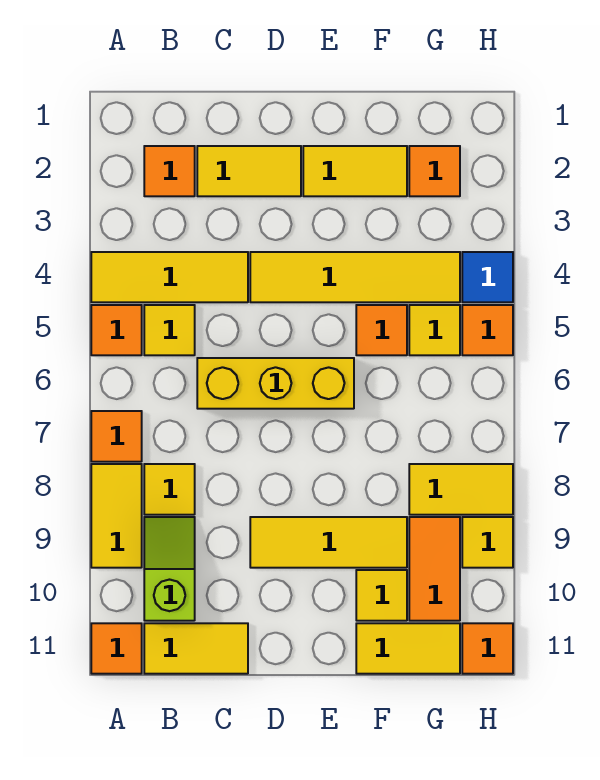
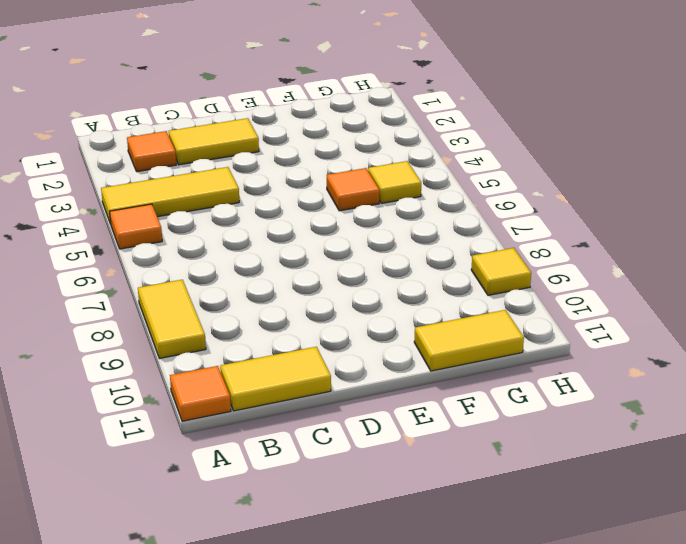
none -> orange 1x1 tile [91,411,142,462]
none -> yellow 1x1 tile [144,305,195,355]
none -> yellow 1x1 tile [144,464,195,515]

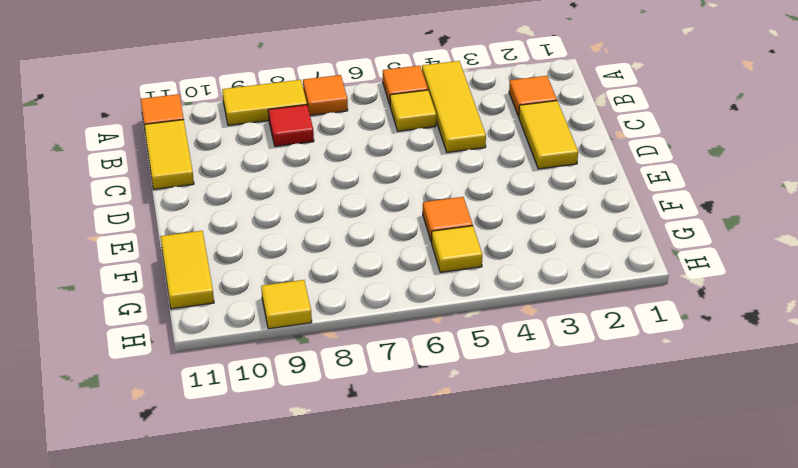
red 1x1 tile [268,105,314,147] -> yellow 1x1 tile [144,464,195,515]
none -> lime 1x2 slope [144,517,195,621]
none -> yellow 1x3 brick [197,358,354,409]
none -> yellow 1x4 tile [250,252,460,302]

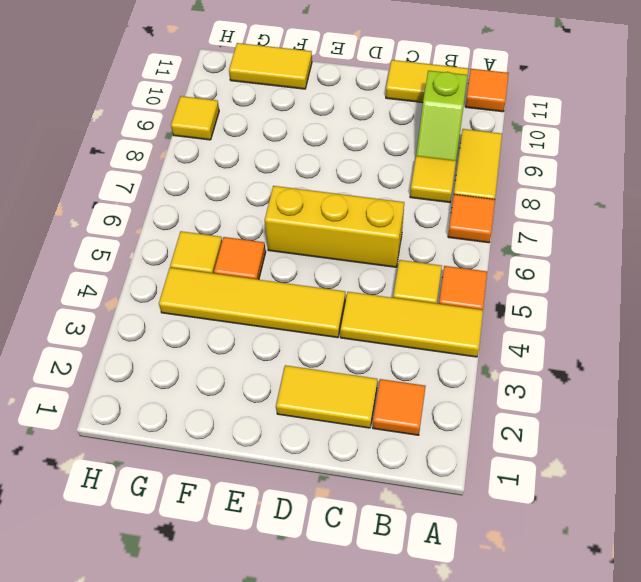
none -> yellow 1x3 tile [250,517,407,568]
none -> yellow 1x2 tile [303,146,407,196]
none -> yellow 1x1 tile [356,570,407,621]

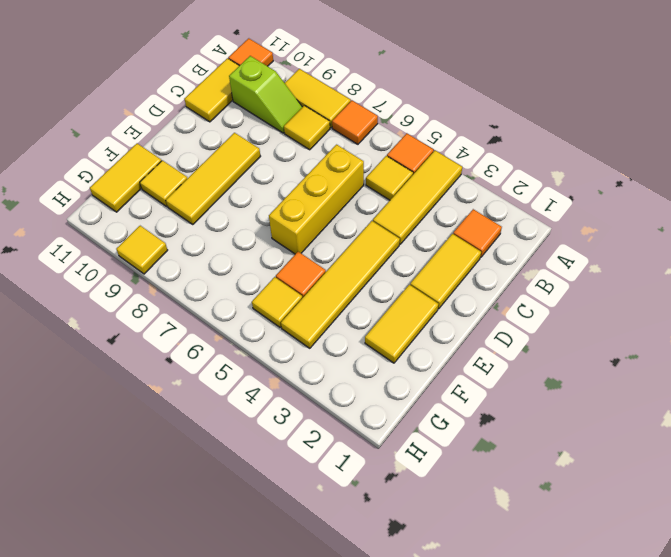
none -> orange 1x1 tile [409,146,460,196]
none -> yellow 1x2 tile [409,464,513,515]
none -> orange 1x2 tile [409,517,460,621]

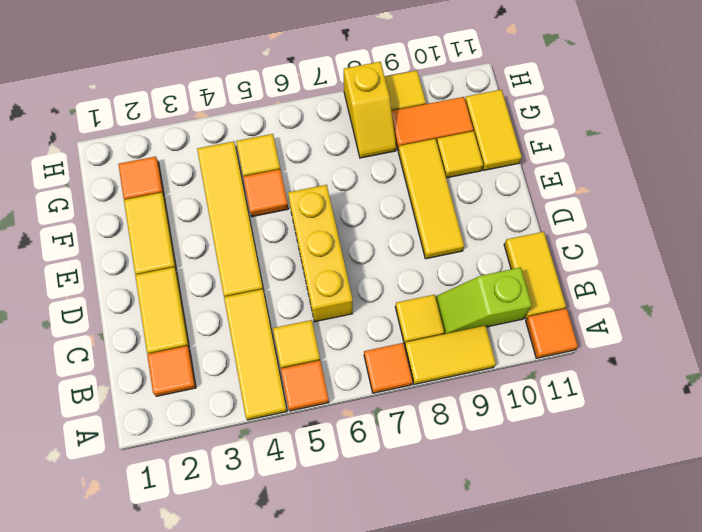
yellow 1x2 slope [344,62,396,158] -> yellow 1x2 tile [409,464,513,515]
none -> blue 1x1 tile [462,252,513,302]
none -> orange 1x1 tile [462,305,513,355]
none -> orange 1x1 tile [462,623,513,674]

